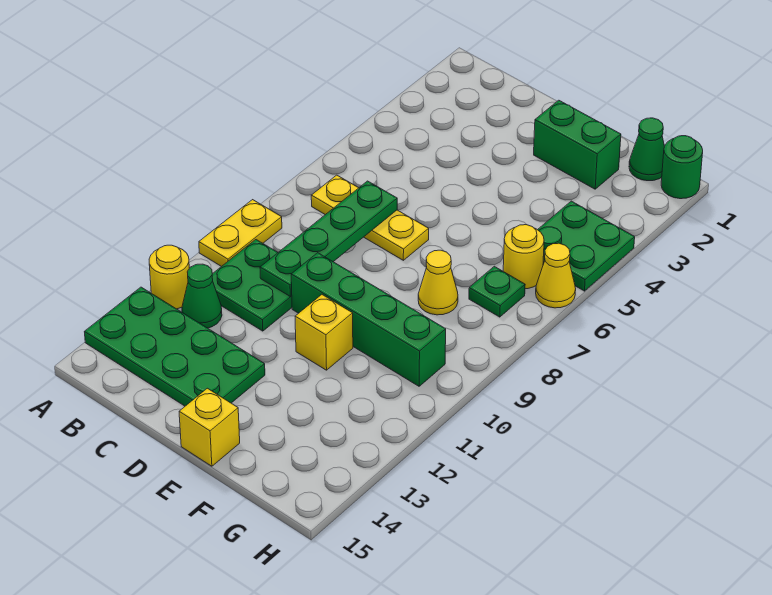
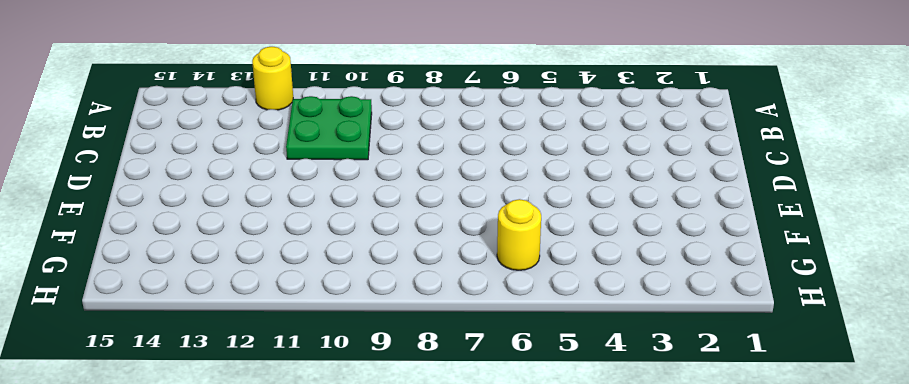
none -> yellow 1x2 plate [199,200,282,267]
none -> green 2x4 plate [85,287,265,406]
none -> yellow 1x3 plate [311,175,429,260]

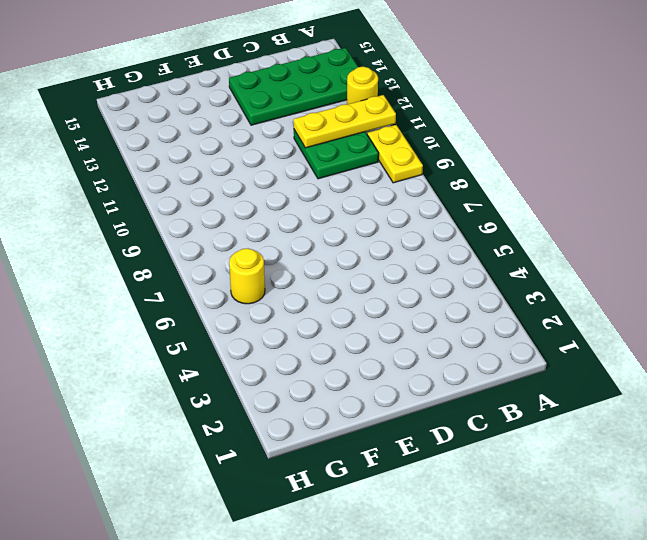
yellow 1x3 plate [294,95,396,148] -> yellow 1x3 plate moved to [311,175,429,260]
none -> green 1x1 cone [182,264,222,328]
none -> green 1x4 brick [291,253,446,386]
none -> green 1x2 brick [534,100,621,189]

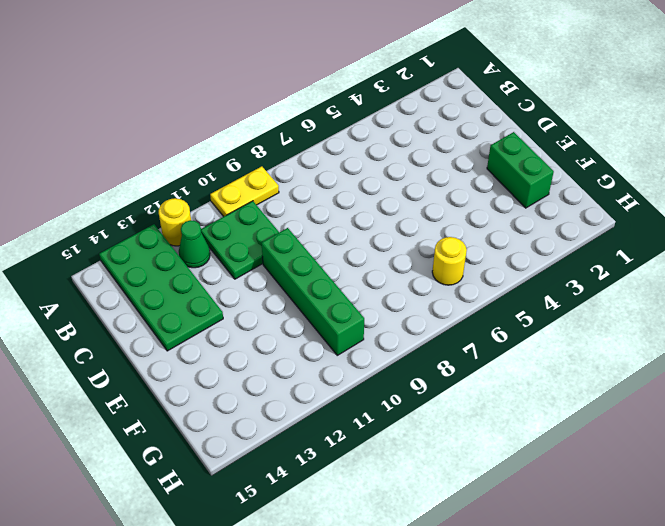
none -> yellow 1x3 plate [311,175,429,260]
none -> yellow 1x1 brick [295,295,353,370]
none -> yellow 1x1 brick [179,388,240,466]

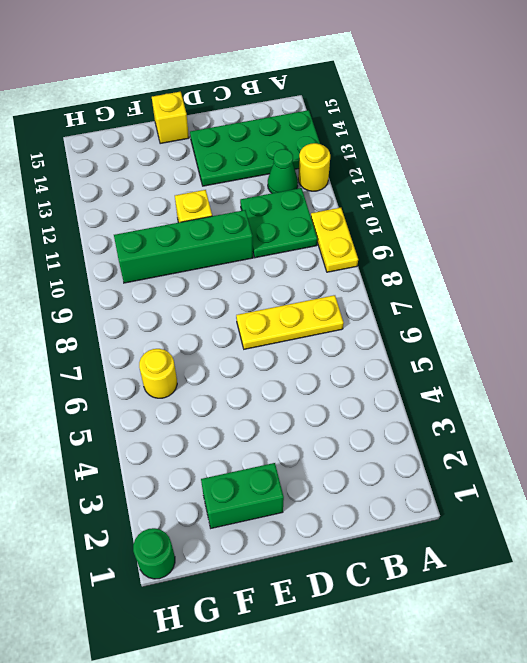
none -> yellow 1x1 cone [418,250,458,315]
none -> green 1x1 cone [629,118,665,181]
none -> green 2x2 plate [538,201,635,291]

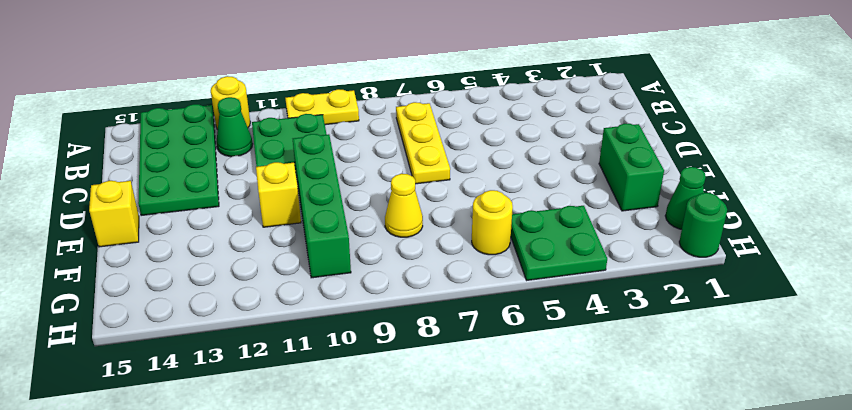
none -> green 1x1 plate [469,266,525,317]
none -> yellow 1x1 cone [536,243,576,308]
none -> green 1x4 plate [260,181,397,297]

